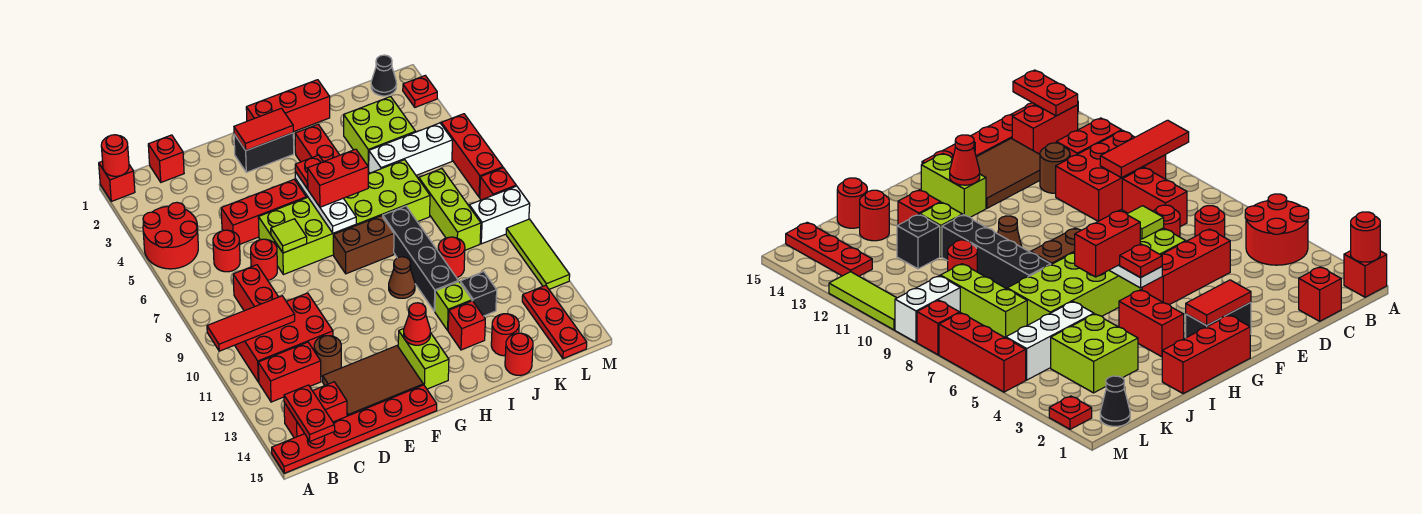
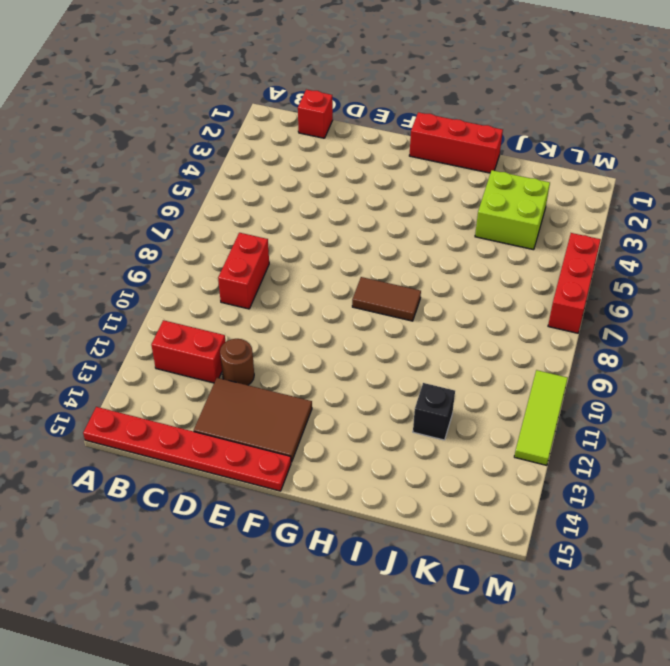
brown 1x2 tile [352,277,421,321] -> brown 1x2 brick [333,216,394,274]
none -> red 1x1 brick [99,161,135,201]
none -> red 2x2 round brick [143,203,198,269]
none -> red 2x3 brick [235,293,333,382]
none -> red 1x2 brick [284,382,347,438]

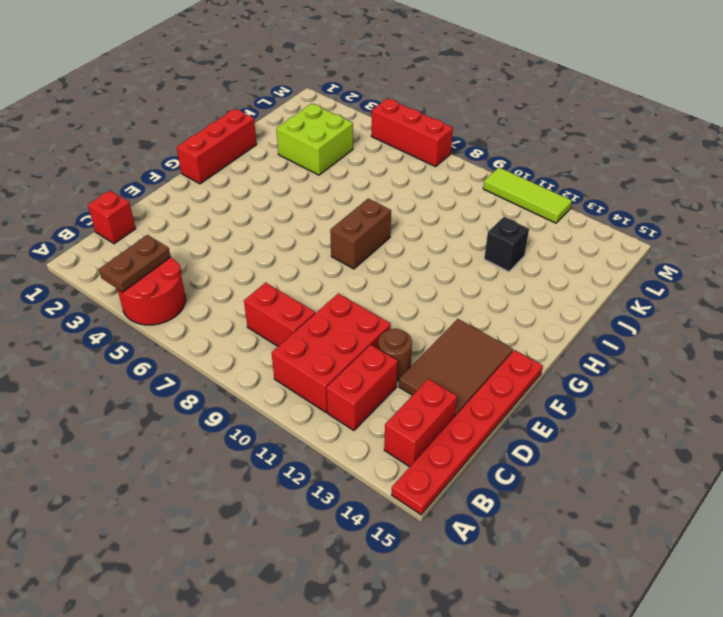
brown 1x2 plate [99,235,171,292] -> none
none -> red 1x1 brick [99,161,135,201]
none -> red 1x1 round brick [213,230,240,272]
none -> red 1x3 brick [221,180,306,244]
none -> red 1x1 round brick [251,239,277,280]

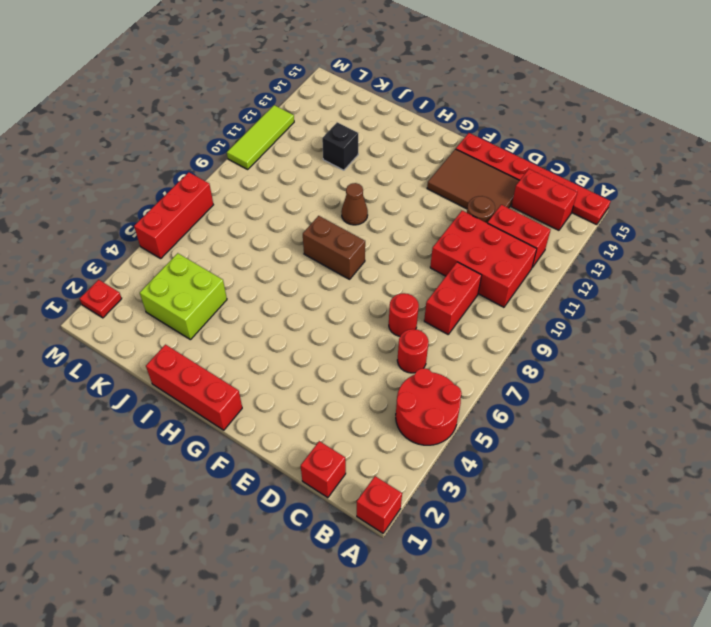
none -> red 1x3 brick [221,180,306,244]
none -> lime 2x6 brick [258,160,430,275]
none -> black 1x2 brick [234,133,294,172]
none -> lime 1x2 brick [398,329,449,389]

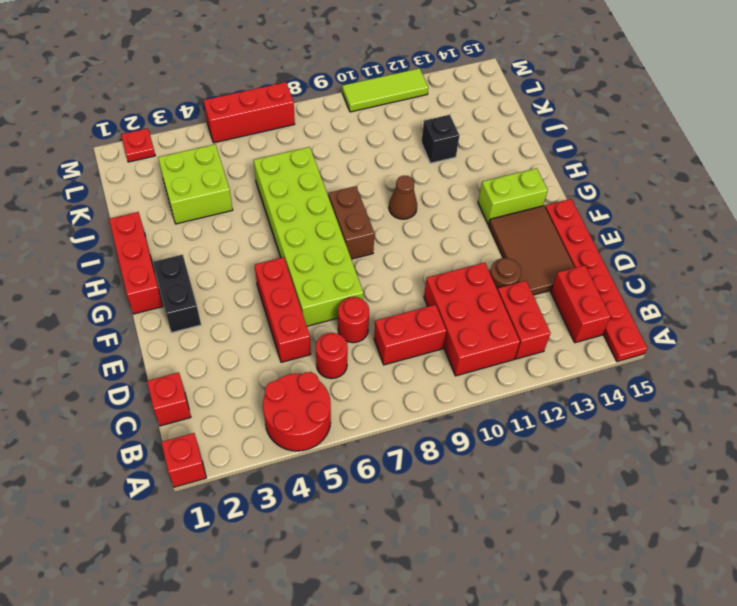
none -> red 1x2 brick [295,124,339,162]
none -> black 1x4 brick [383,206,458,311]
none -> lime 1x1 brick [435,282,472,330]
none -> red 1x1 brick [448,301,485,350]

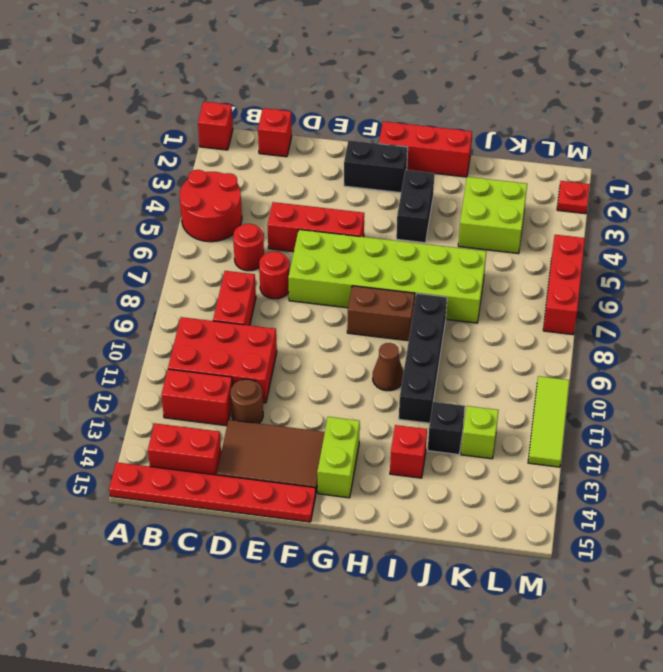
black 1x2 brick [396,170,434,243] -> red 1x2 brick [295,124,339,162]
lime 1x1 brick [461,406,499,459] -> lime 1x1 brick moved to [435,282,472,330]
none -> white 1x3 brick [369,123,452,175]
none -> red 1x1 round brick [438,237,465,278]
none -> red 1x1 round brick [491,314,519,356]
none -> red 1x1 round brick [505,333,533,375]

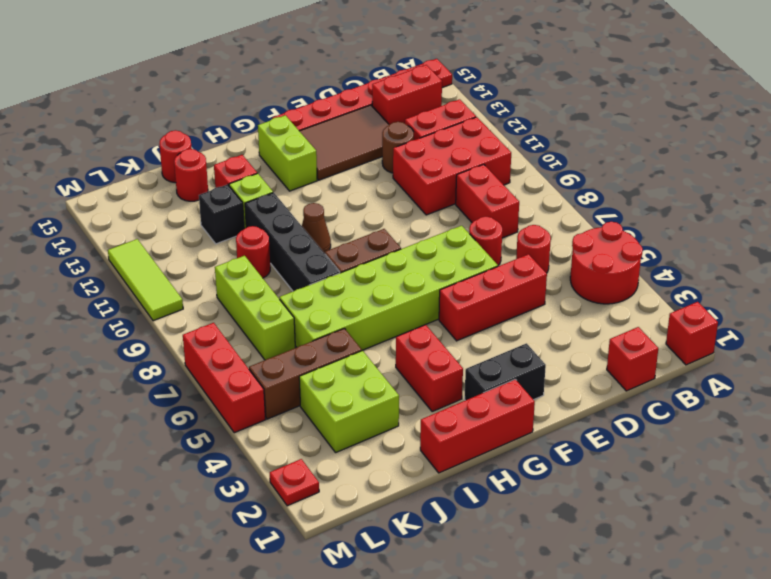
brown 1x3 brick [249,328,362,419] -> white 1x3 brick [369,123,452,175]
none -> black 1x1 cone [371,55,397,96]
none -> white 1x2 brick [469,186,530,244]
none -> red 1x3 plate [522,285,587,359]
none -> red 1x1 brick [480,168,516,200]

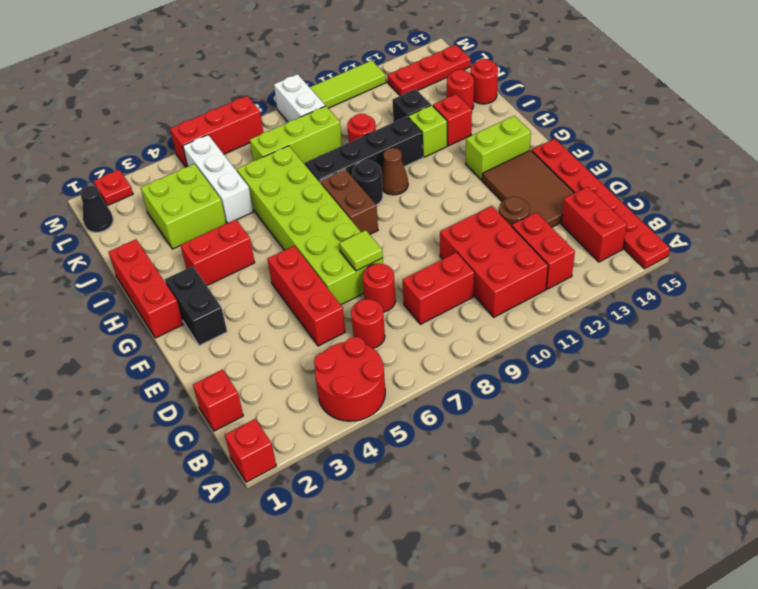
black 1x1 round brick [352,160,383,205] -> none
none -> red 1x1 brick [480,168,516,200]
none -> red 1x1 round brick [101,135,129,176]
none -> red 1x3 tile [207,296,295,351]
none -> red 1x2 plate [284,385,335,441]

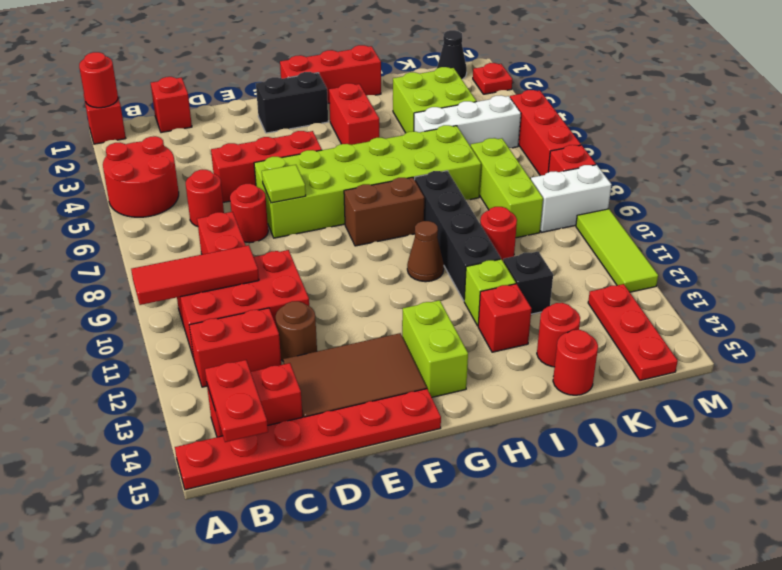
none -> red 1x2 tile [234,108,293,150]
none -> white 1x3 plate [295,172,356,233]
none -> red 1x1 cone [404,303,431,345]
none -> red 1x1 plate [295,155,323,189]

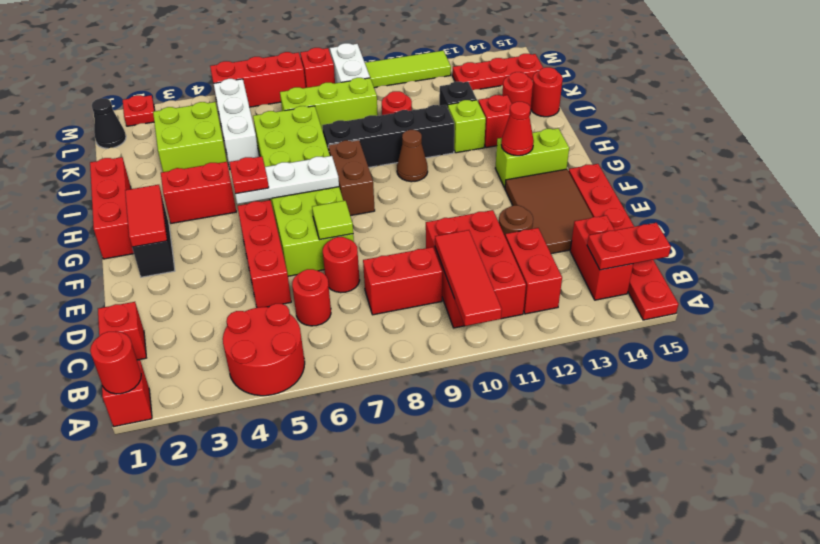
none -> red 1x2 brick [308,149,368,207]

